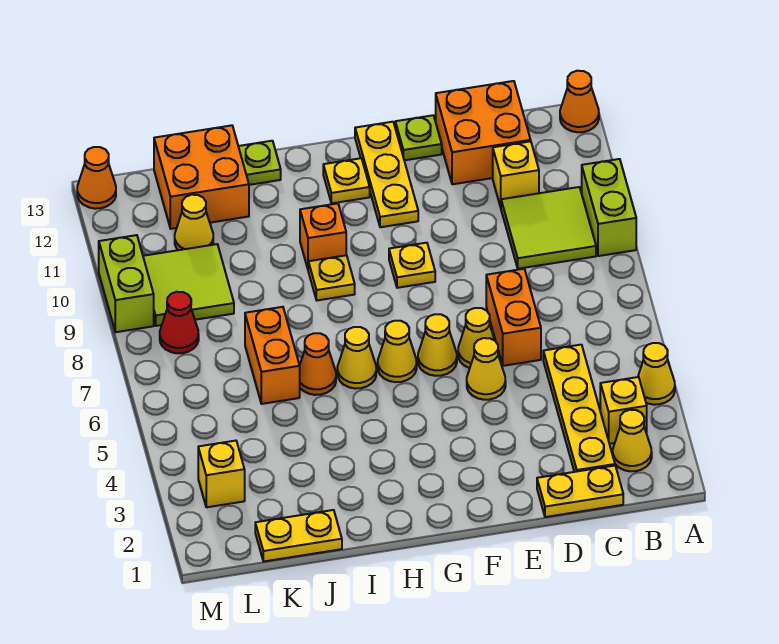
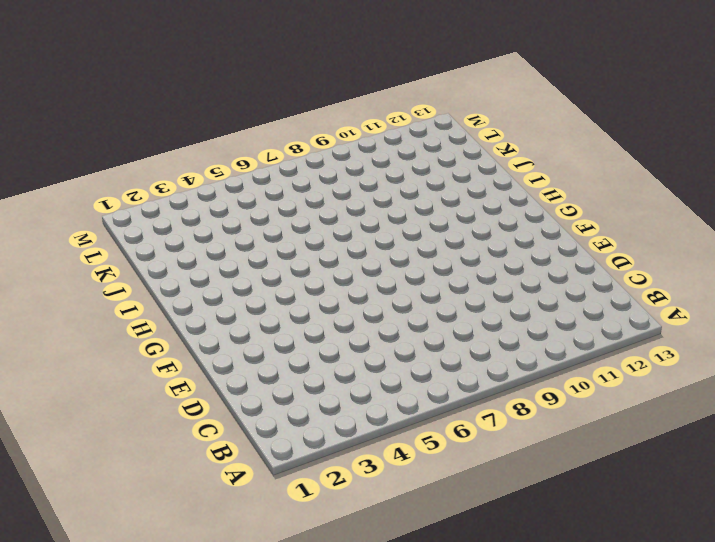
none -> yellow 1x1 cone [638,343,675,405]
none -> lime 1x2 brick [582,159,636,256]
none -> orange 1x1 cone [560,71,599,132]
none -> yellow 1x1 cone [613,410,652,471]

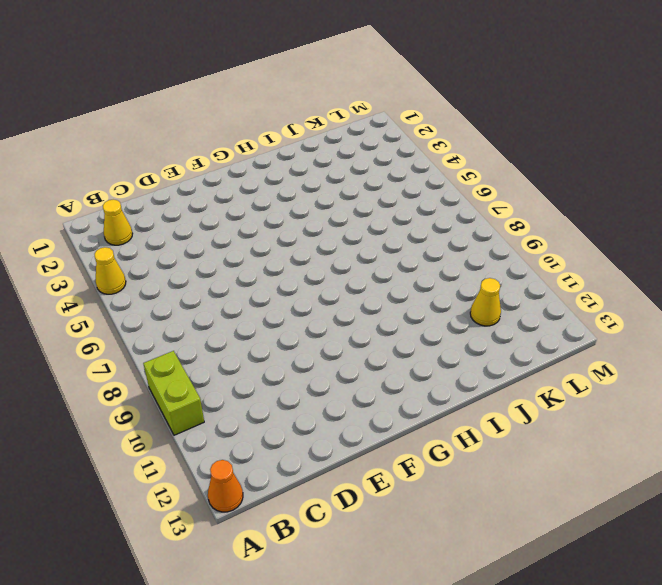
none -> yellow 1x1 brick [600,377,647,444]
none -> lime 2x2 tile [501,187,596,269]
none -> yellow 1x2 plate [537,466,623,517]
none -> yellow 1x4 plate [543,345,615,472]

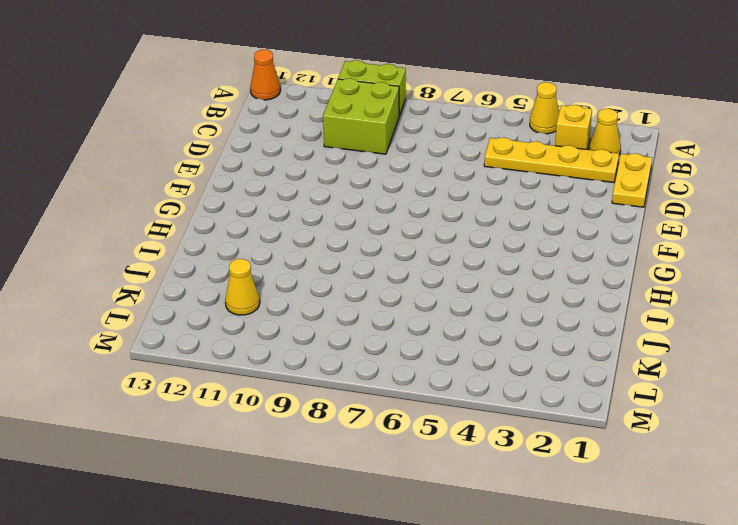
lime 2x2 brick [323,78,399,154] -> lime 2x2 tile [501,187,596,269]
none -> yellow 1x1 brick [493,141,539,207]
none -> orange 2x2 brick [436,81,531,184]
none -> orange 1x2 brick [486,269,541,366]
none -> yellow 1x1 cone [467,338,506,400]

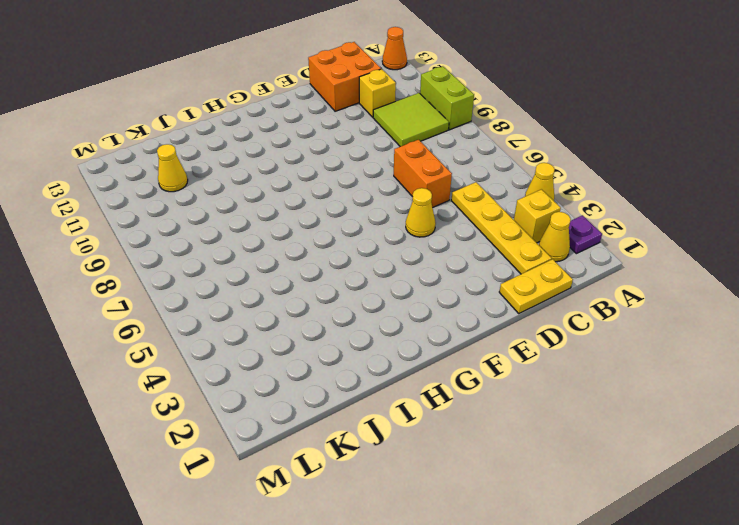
purple 1x1 plate [569,215,602,254] -> none
none -> yellow 1x1 cone [458,308,495,368]
none -> lime 1x1 plate [395,115,442,160]
none -> yellow 1x1 cone [418,314,457,376]
none -> yellow 1x1 plate [389,243,435,288]

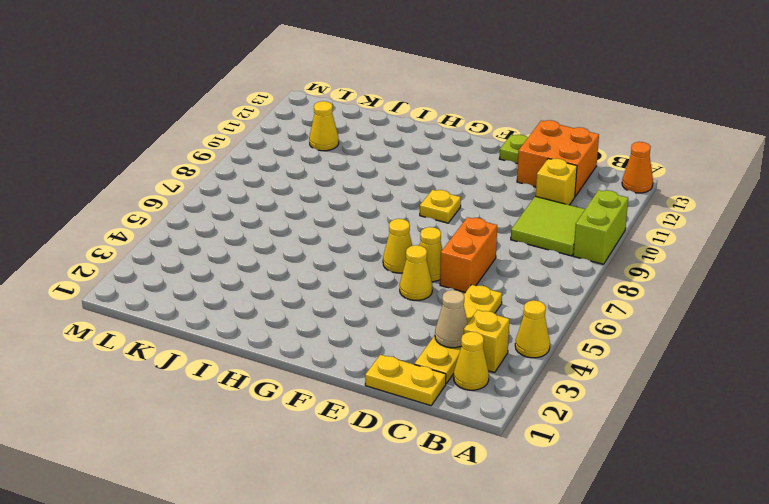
tan 1x1 cone [435,290,468,348] -> none
none -> yellow 1x3 plate [355,122,418,227]
none -> yellow 1x1 cone [378,321,417,382]
none -> yellow 1x1 plate [323,158,370,203]
none -> yellow 1x1 cone [337,327,376,389]

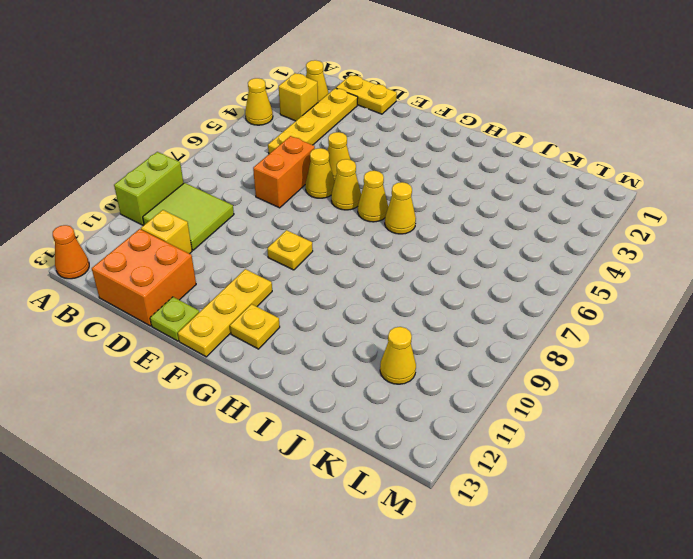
none -> yellow 1x1 plate [308,255,355,300]
none -> orange 1x1 brick [300,203,346,268]
none -> orange 1x1 cone [300,333,336,395]
none -> lime 1x1 plate [238,141,281,185]

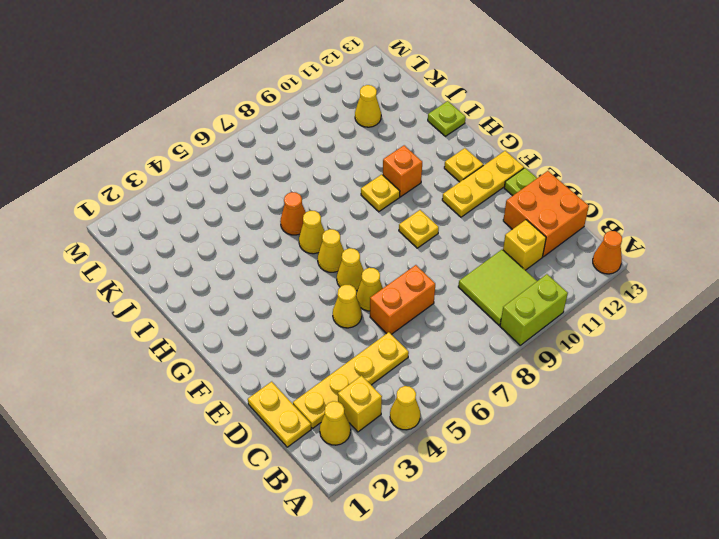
none -> yellow 1x2 plate [255,510,342,561]
none -> orange 1x2 brick [245,307,300,404]
none -> orange 2x2 brick [154,125,249,229]
none -> lime 2x2 tile [143,244,234,326]

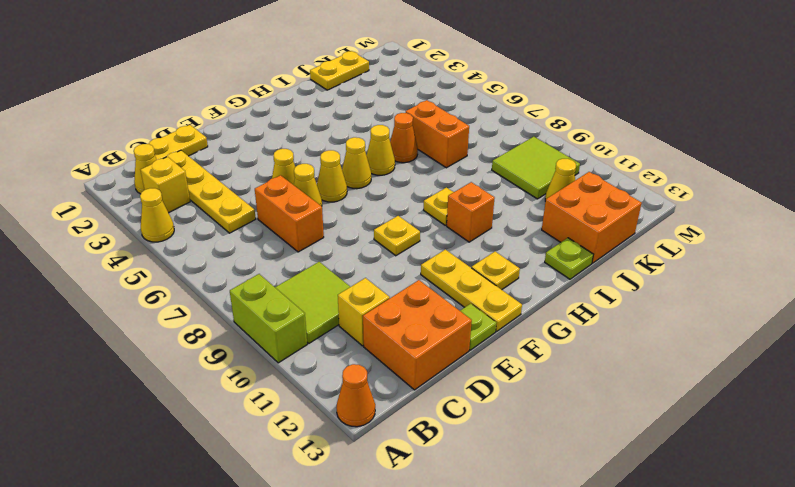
none -> yellow 1x1 brick [198,441,245,507]
none -> red 1x1 cone [160,292,199,353]
none -> lime 1x2 brick [99,235,154,332]
none -> orange 1x1 cone [77,147,116,209]

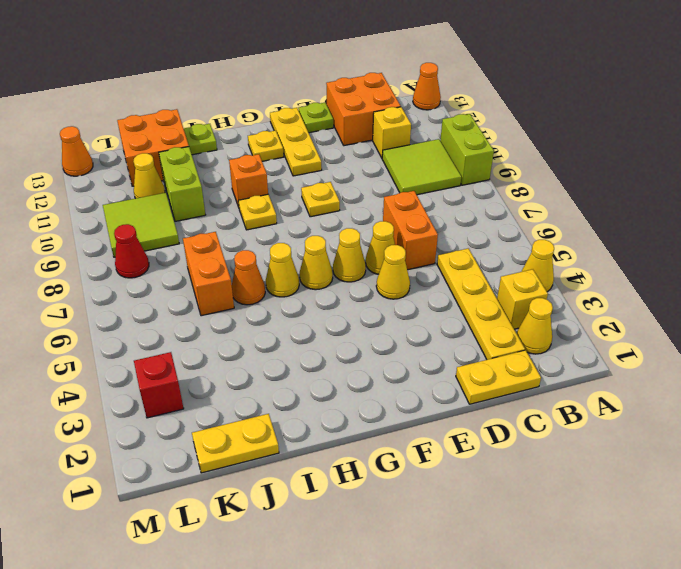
lime 1x2 brick [159,147,205,221] -> lime 1x2 brick moved to [99,235,154,332]
red 1x1 brick [134,352,184,418] -> yellow 1x1 brick [198,441,245,507]

